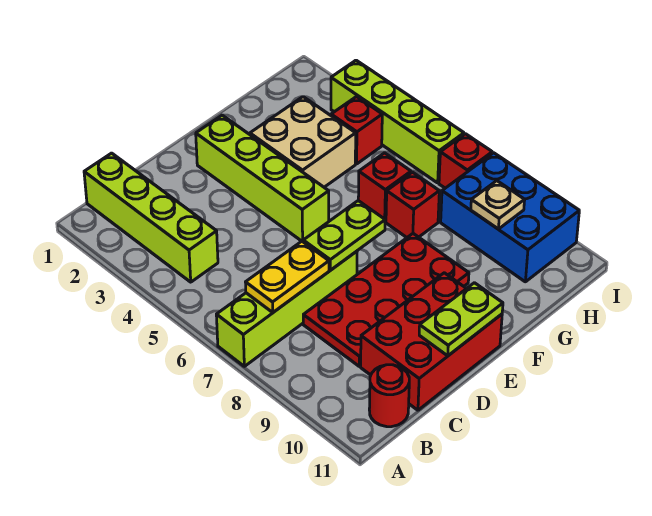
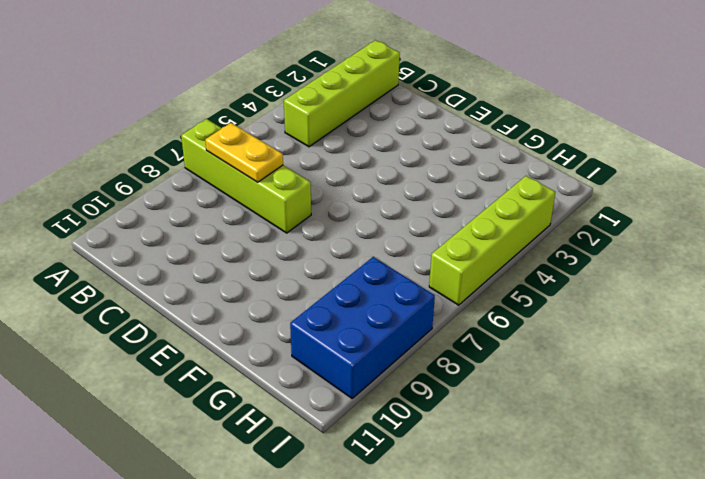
none -> red 1x1 round brick [369,365,409,427]
none -> red 2x4 plate [303,234,469,366]
none -> red 2x3 brick [361,273,502,410]

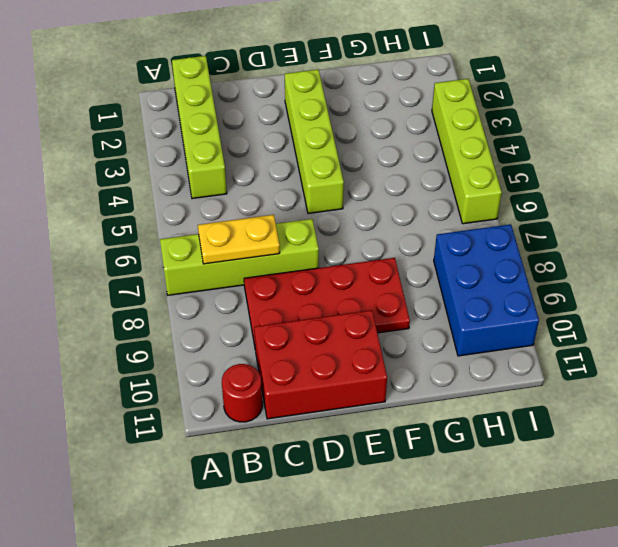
none -> tan 2x2 brick [250,97,356,187]
none -> red 1x1 brick [358,153,411,221]
none -> red 1x1 brick [386,172,439,237]

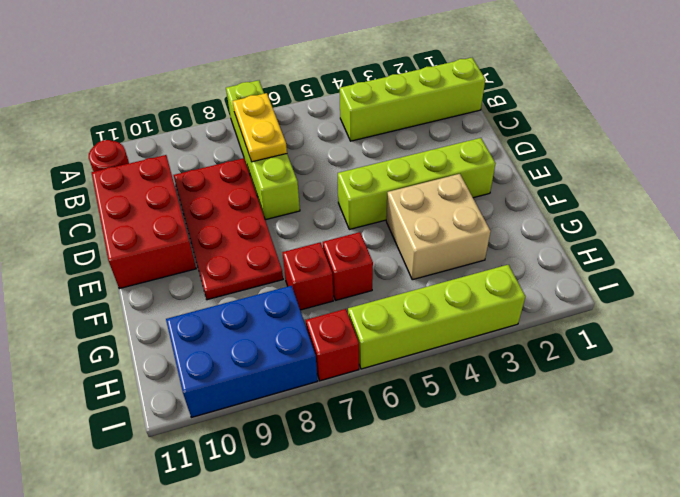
none -> red 1x1 brick [331,97,382,164]
none -> lime 1x2 plate [303,201,385,270]
none -> lime 1x2 plate [419,283,503,356]

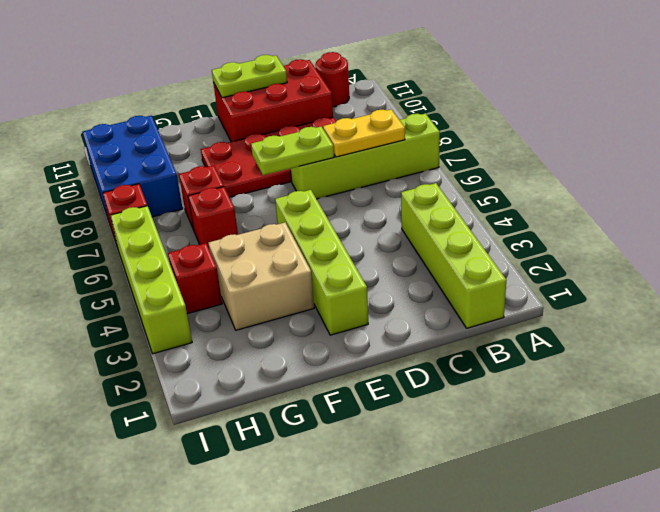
none -> tan 1x1 plate [471,181,525,229]

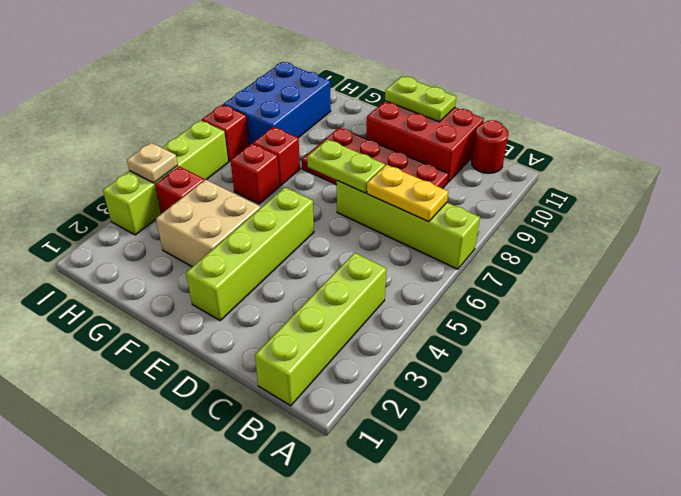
tan 1x1 plate [127,143,178,183] -> tan 1x1 plate moved to [471,181,525,229]

